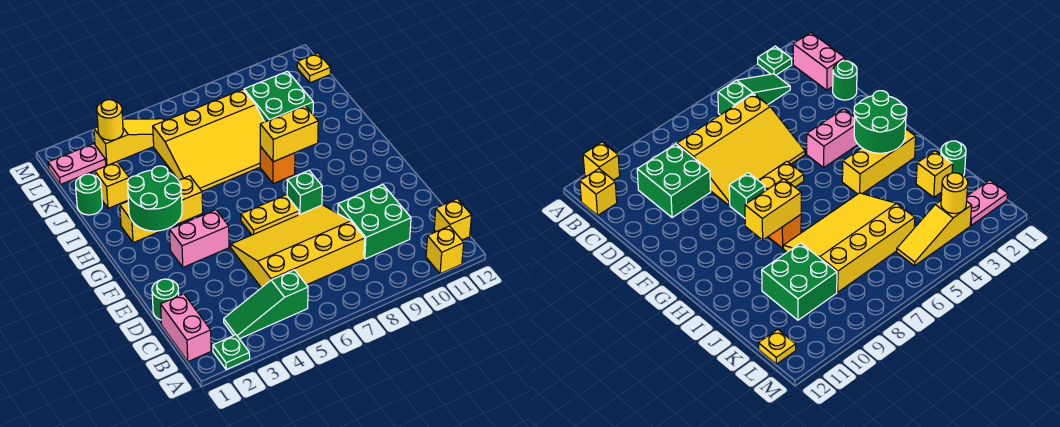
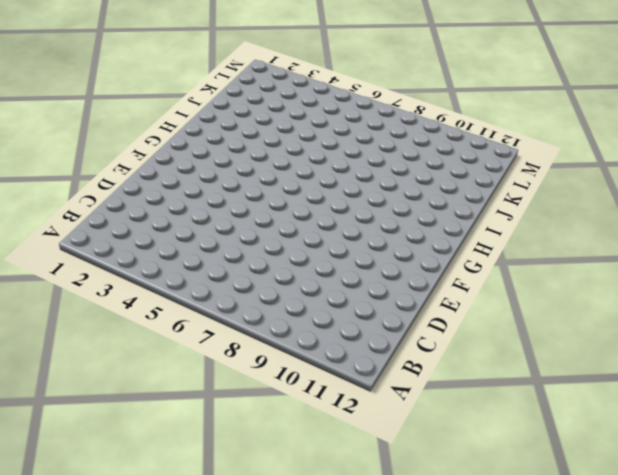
none -> green 1x1 plate [213,335,250,370]
none -> yellow 1x1 brick [426,226,464,274]
none -> pink 1x2 brick [161,294,211,362]

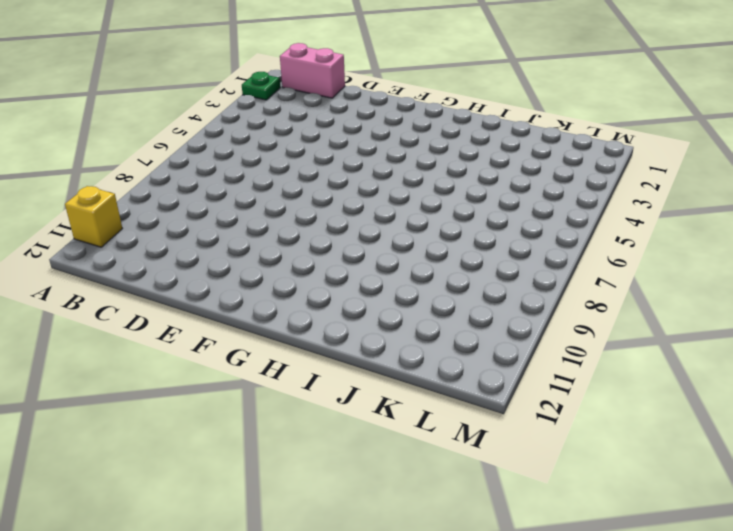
none -> green 1x3 slope [224,270,308,339]
none -> yellow 1x1 brick [434,199,472,240]
none -> yellow 3x4 slope [231,205,365,288]

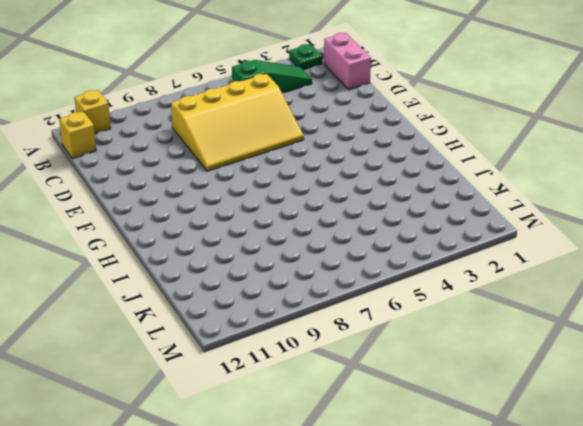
none -> green 2x2 brick [338,185,411,259]
none -> green 1x1 round brick [152,279,179,320]
none -> pink 1x2 brick [170,210,229,267]

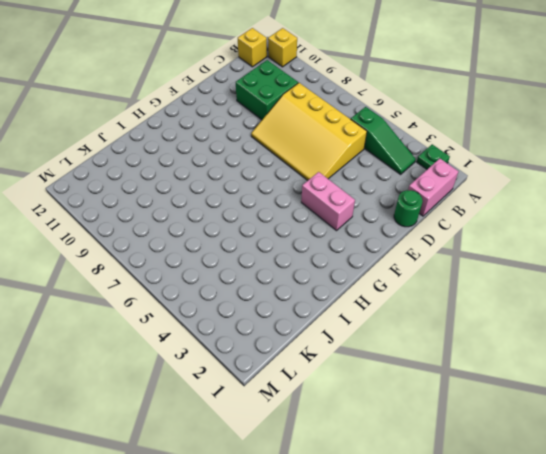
none -> yellow 1x2 plate [241,195,299,235]
none -> green 1x1 brick [287,171,322,215]
none -> yellow 1x3 brick [120,176,203,243]

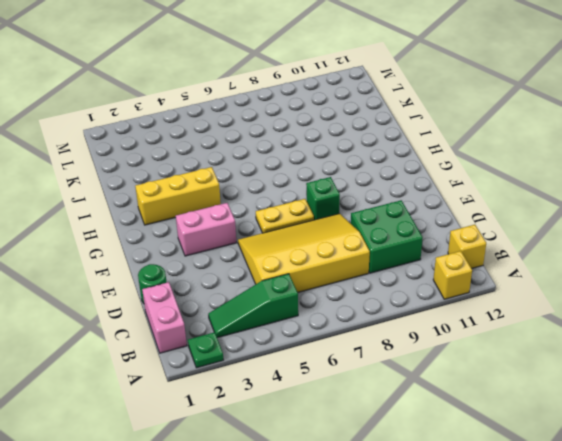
none -> orange 1x1 brick [260,147,295,184]
none -> yellow 3x4 slope [153,89,264,191]
none -> green 1x1 round brick [76,174,102,215]

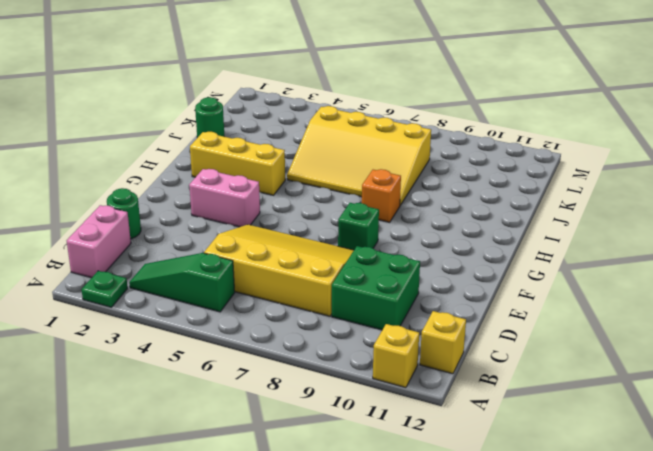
none -> yellow 1x2 plate [241,195,299,235]
none -> yellow 1x1 brick [95,162,129,208]
none -> green 2x2 brick [244,71,313,122]

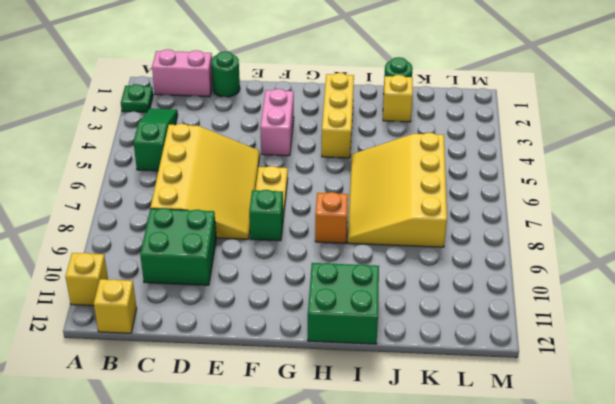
green 2x2 brick [308,263,379,344] -> green 2x2 brick moved to [244,71,313,122]
none -> pink 1x2 plate [48,144,106,185]
none -> yellow 1x3 slope [94,119,164,165]
none -> yellow 1x1 plate [297,53,331,83]

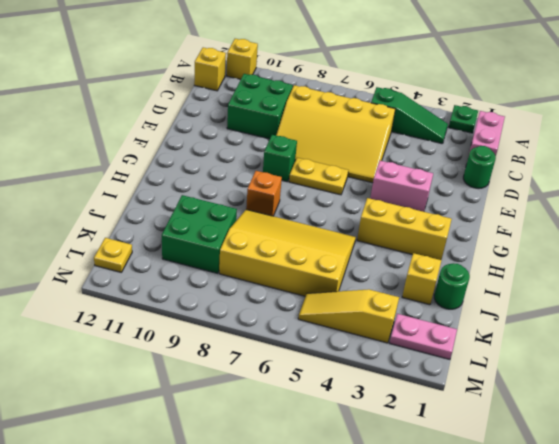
none -> green 2x2 round brick [128,166,182,231]
none -> yellow 1x2 brick [260,106,318,162]
none -> yellow 1x1 round brick [97,100,123,140]

